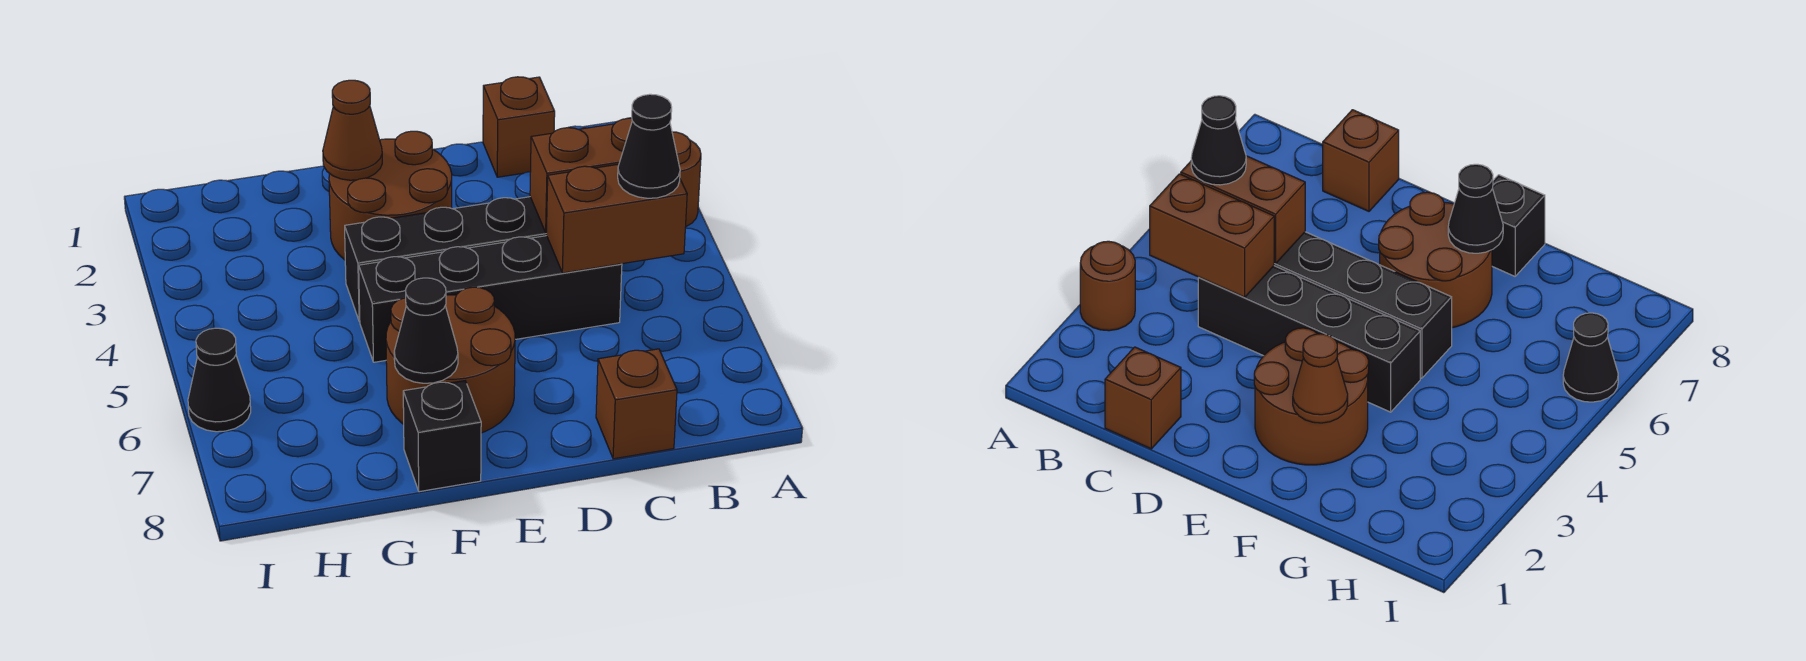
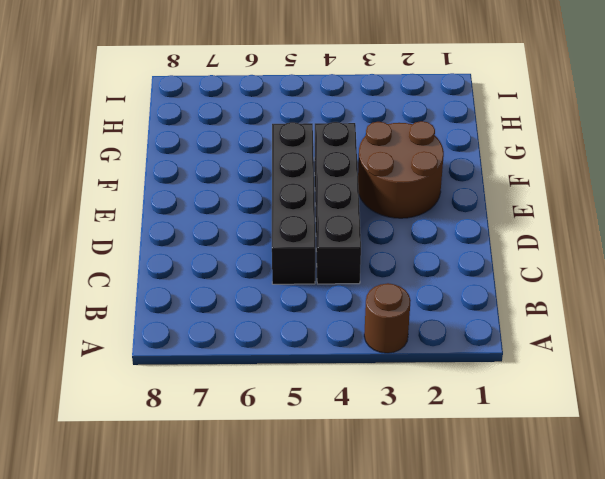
none -> brown 1x1 brick [483,77,555,177]
none -> brown 1x1 brick [596,349,677,459]
none -> brown 2x2 round brick [386,287,515,433]

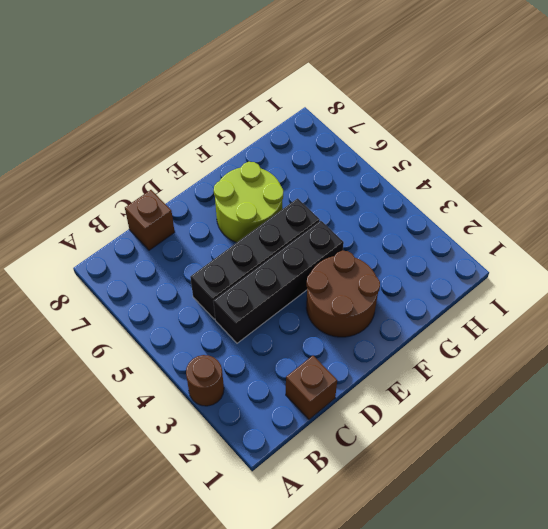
lime 2x2 round brick [214,162,283,243] -> brown 2x2 round brick [386,287,515,433]
none -> black 1x1 brick [403,381,481,492]
none -> black 1x1 cone [188,328,251,432]
none -> brown 1x2 brick [530,118,632,233]

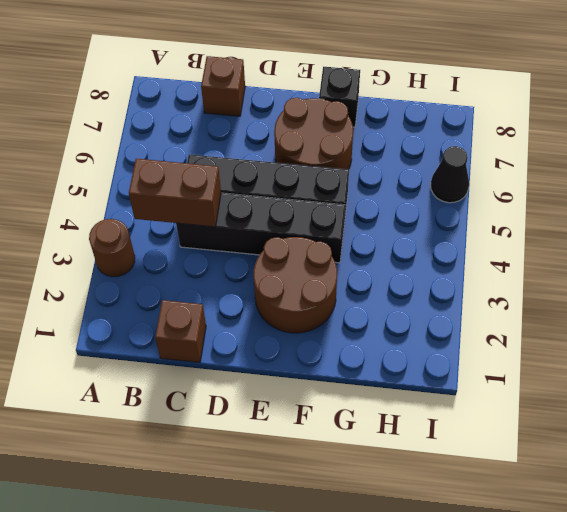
none -> brown 1x2 brick [546,164,687,273]
none -> brown 1x1 cone [323,80,382,180]
none -> black 1x1 cone [394,278,458,383]

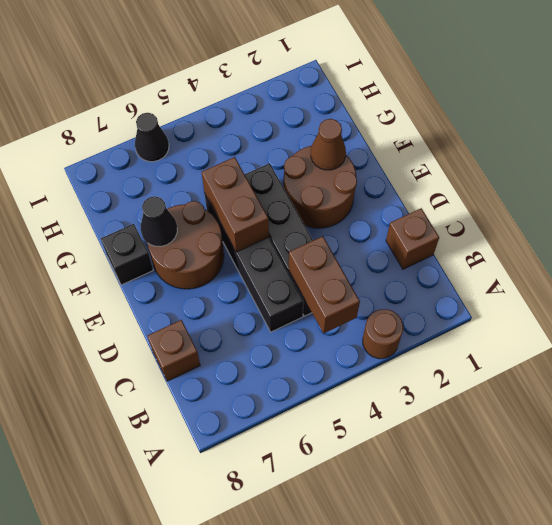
brown 1x2 brick [202,157,269,252] -> brown 1x2 brick moved to [546,164,687,273]
none -> black 1x1 cone [618,94,680,198]

